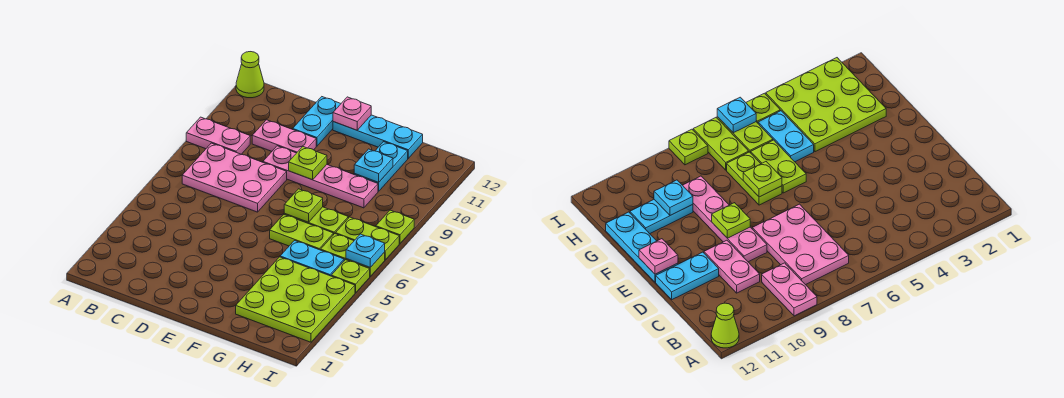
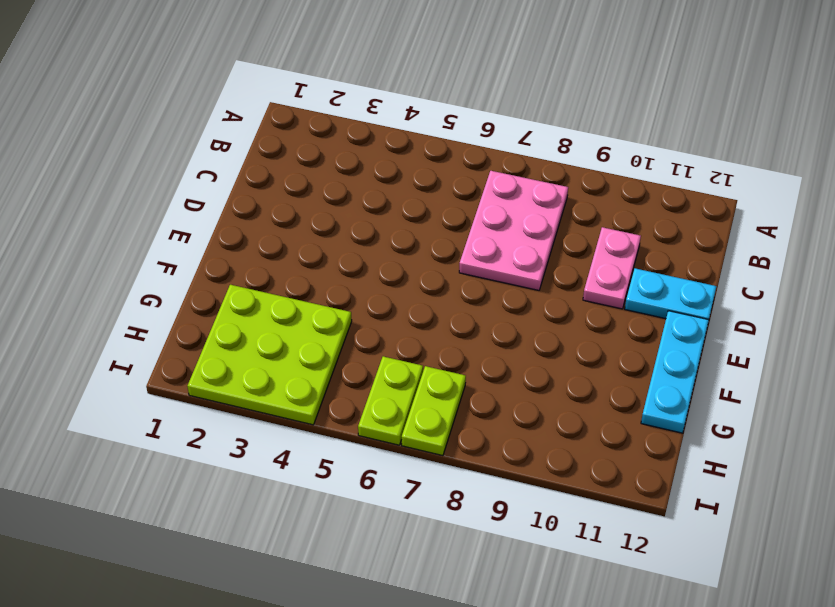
none -> pink 1x2 plate [186,117,250,154]
none -> lime 1x1 cone [236,52,264,98]
none -> pink 1x4 plate [263,146,378,208]

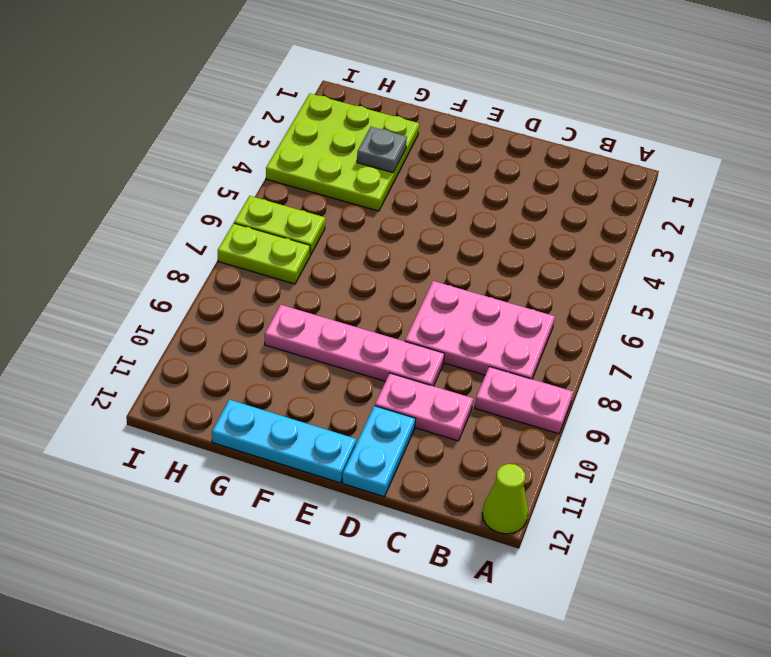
grey 1x1 plate [357,127,407,173] -> none
none -> lime 1x2 plate [270,215,333,250]
none -> lime 1x2 plate [284,207,348,235]
none -> cyan 1x2 plate [280,241,344,276]

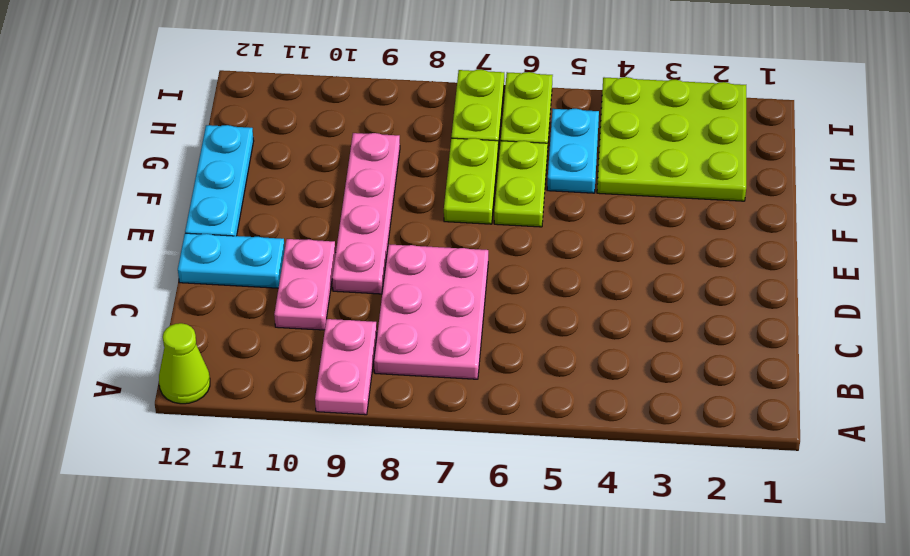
none -> cyan 1x2 plate [354,142,408,191]
none -> lime 1x1 plate [331,260,370,293]
none -> lime 1x1 plate [376,210,414,243]

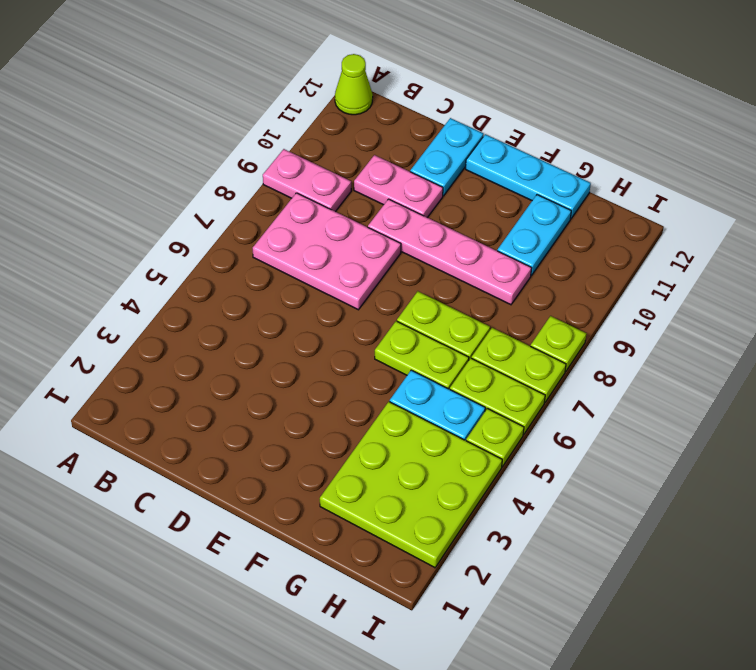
none -> lime 1x1 plate [289,146,327,180]
none -> pink 1x1 plate [333,97,371,130]
none -> lime 1x1 plate [284,189,323,222]

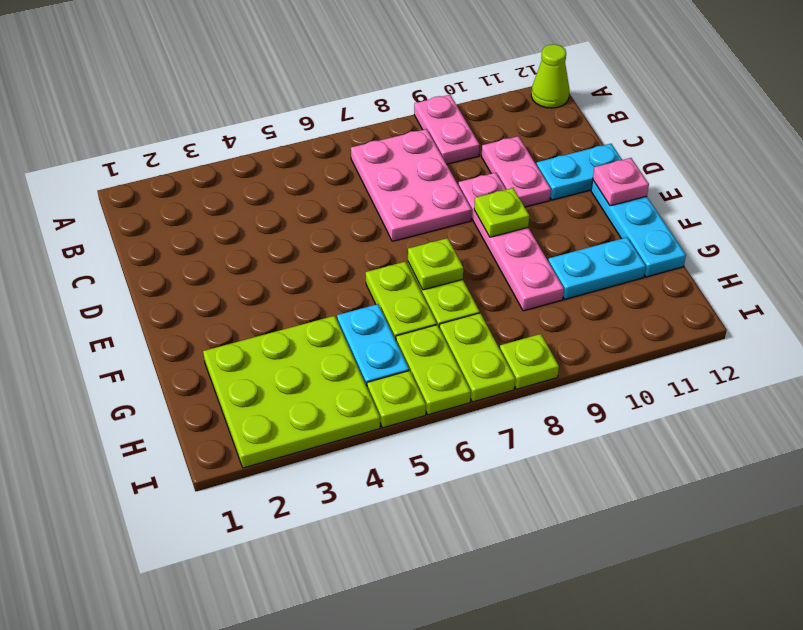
none -> cyan 1x1 plate [354,149,393,182]
none -> cyan 1x1 plate [346,234,385,267]

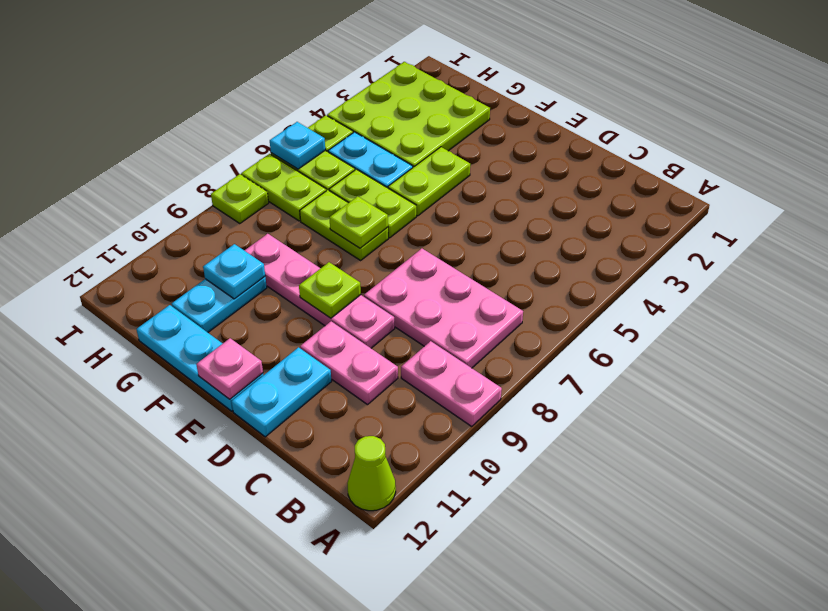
lime 1x2 plate [388,147,470,216] -> none

